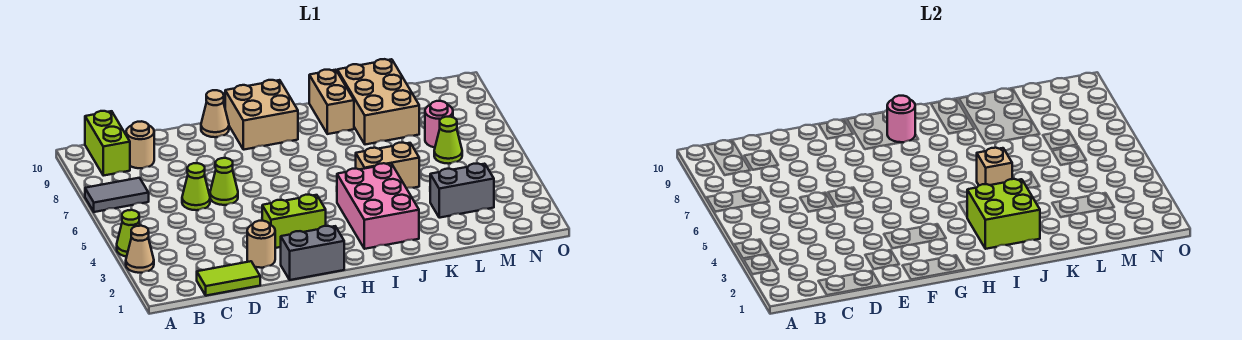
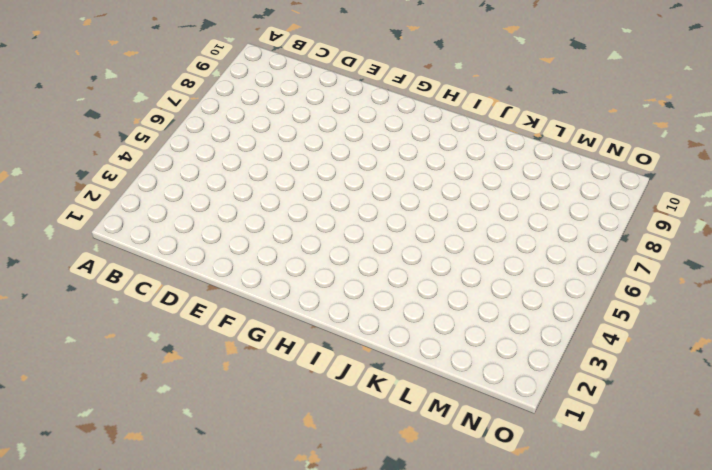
none -> tan 1x1 cone [126,226,154,273]
none -> lime 1x1 cone [117,210,140,257]
none -> grey 1x2 tile [85,178,149,212]

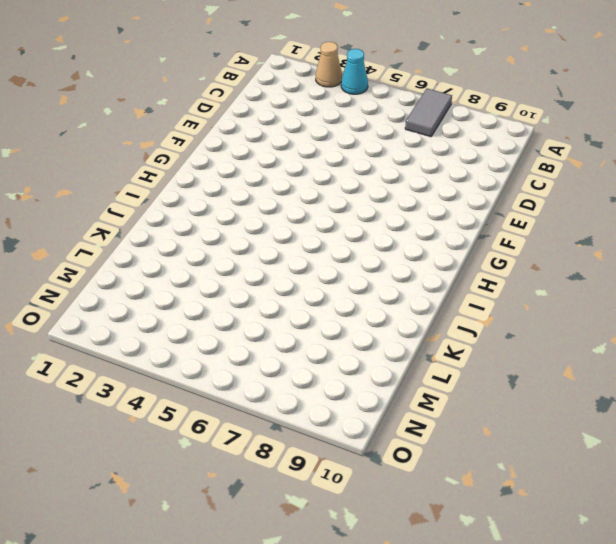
cyan 1x1 cone [341,49,368,94] -> lime 1x1 cone [117,210,140,257]
none -> lime 1x2 brick [85,111,130,176]
none -> lime 1x2 tile [197,261,260,296]
none -> tan 1x1 round brick [126,121,154,168]

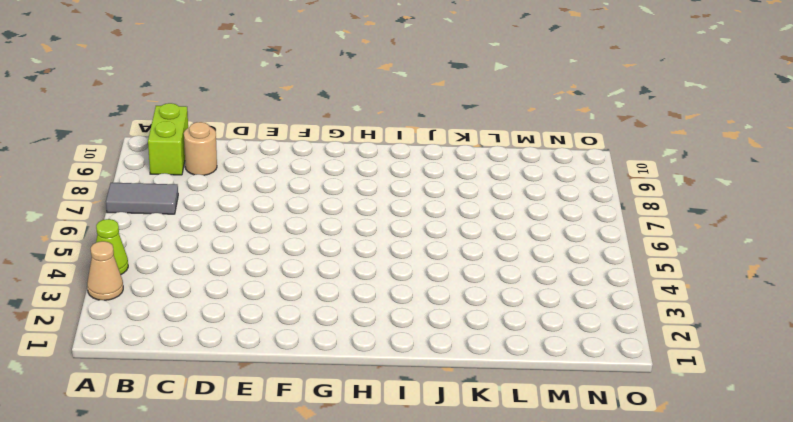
none -> lime 1x2 tile [197,261,260,296]
none -> lime 1x1 cone [182,163,210,210]
none -> tan 1x1 round brick [247,221,275,268]

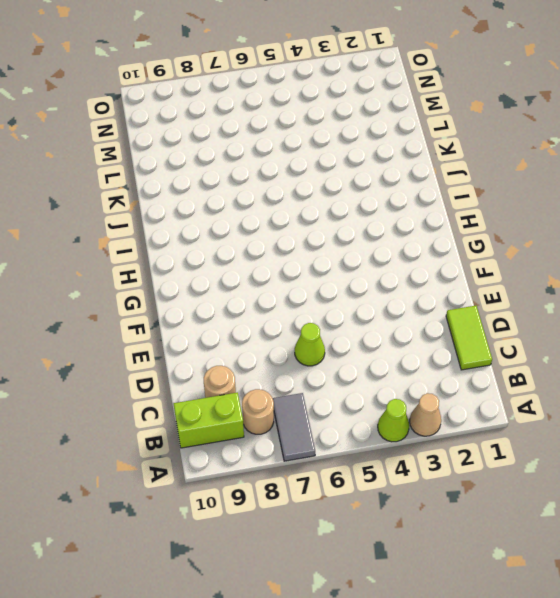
tan 1x1 round brick [242,389,274,434] -> tan 1x1 round brick moved to [247,221,275,268]
none -> lime 1x1 cone [210,158,238,205]
none -> grey 1x2 brick [281,226,344,280]
none -> lime 1x2 brick [262,195,326,248]

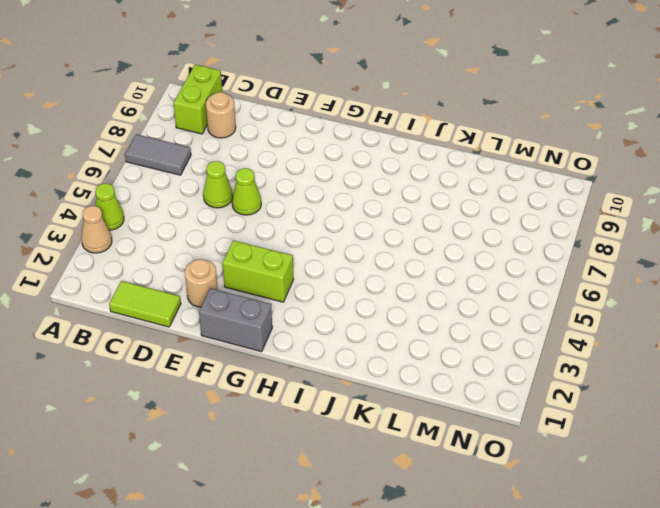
none -> tan 1x1 cone [201,90,229,137]
none -> tan 2x2 brick [225,80,298,150]
none -> pink 2x3 brick [337,163,419,249]

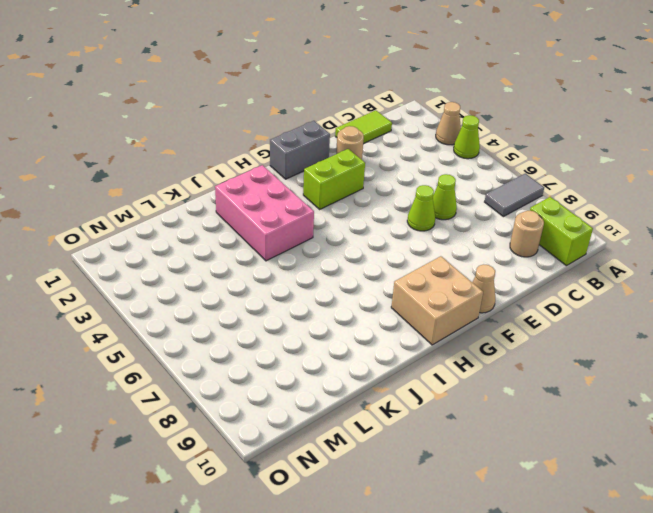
none -> tan 1x2 brick [356,143,419,188]
none -> tan 1x2 brick [309,70,354,134]
none -> tan 2x3 brick [337,59,419,145]

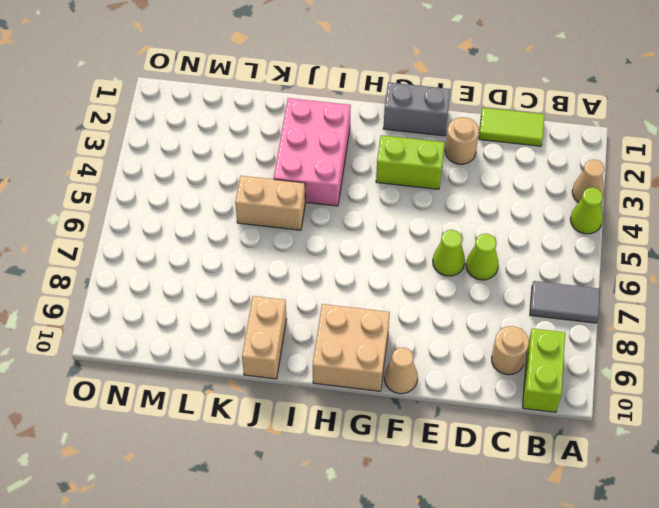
none -> tan 2x3 brick [337,59,419,145]
none -> grey 1x2 brick [430,164,494,218]
none -> lime 1x1 cone [434,117,462,164]

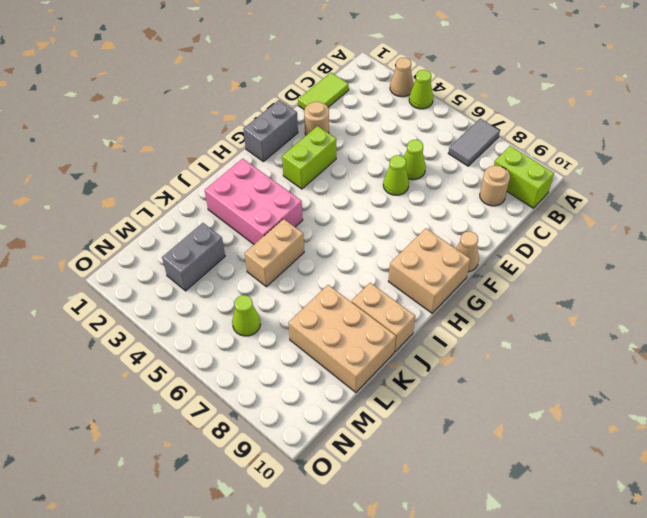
none -> pink 1x1 round brick [425,101,453,147]
none -> pink 1x1 round brick [887,96,915,142]
none -> lime 2x2 brick [967,179,1040,249]

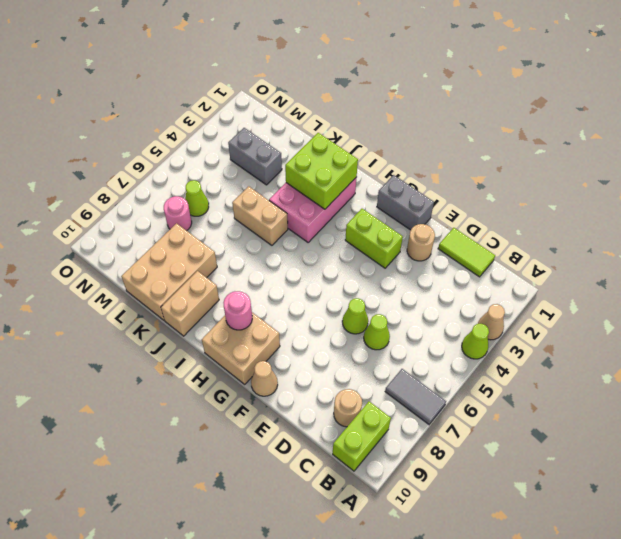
none -> tan 1x1 brick [977,148,1012,185]

